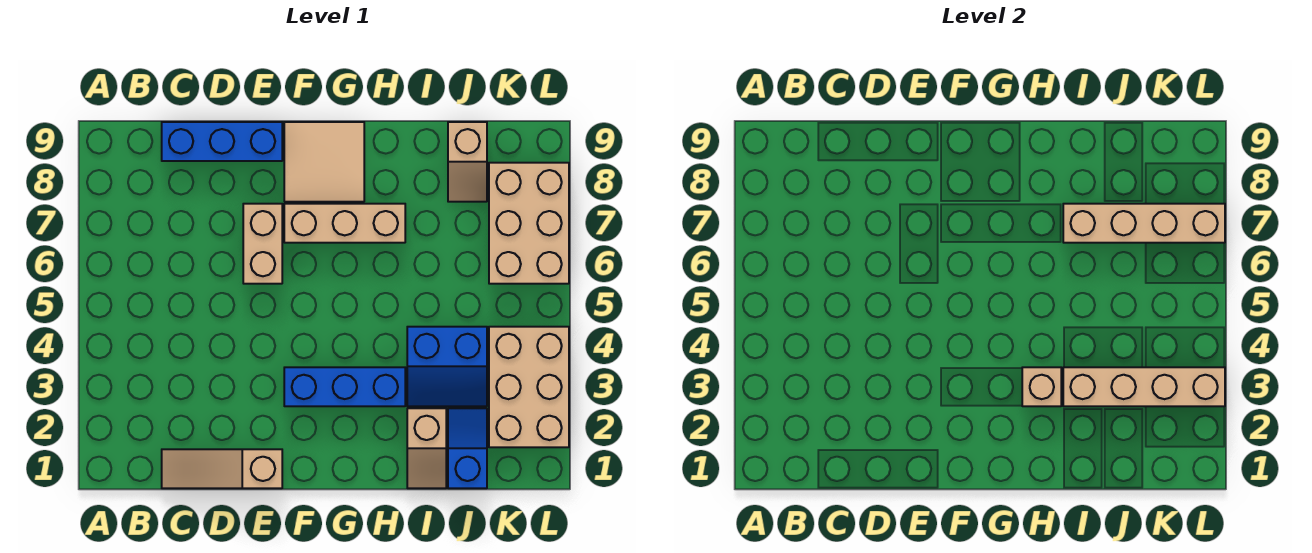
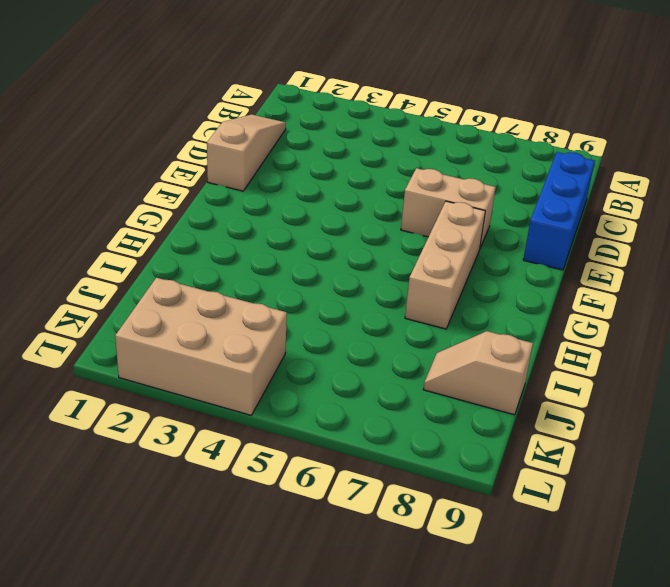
none -> blue 1x3 brick [284,367,405,406]
none -> tan 2x2 tile [284,122,364,202]
none -> tan 1x2 slope [407,408,446,488]

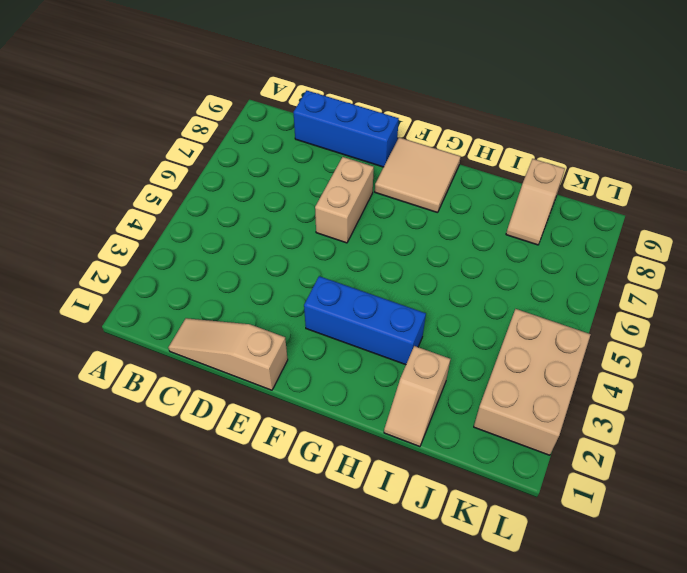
none -> tan 1x3 brick [284,204,405,243]
none -> blue 2x2 slope [407,327,487,406]
none -> blue 1x2 slope [448,408,487,488]

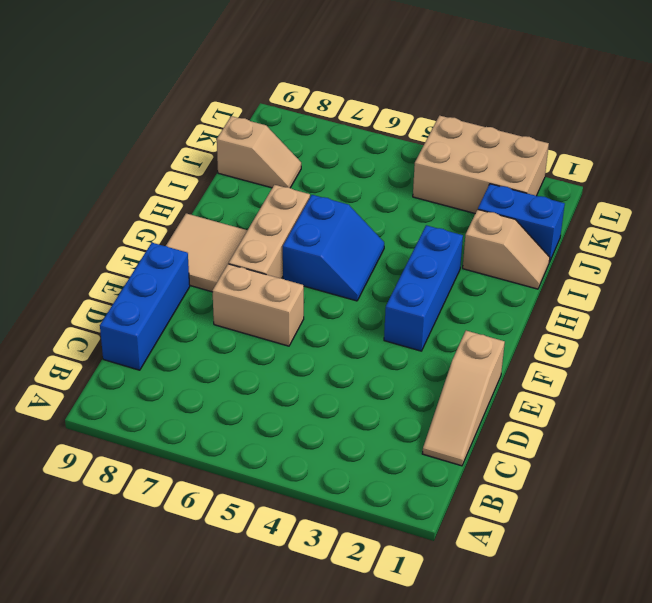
blue 2x2 slope [283,195,384,301] -> blue 2x2 slope moved to [407,327,487,406]
blue 1x2 brick [478,184,565,262] -> blue 1x2 slope [448,408,487,488]
none -> tan 2x3 brick [489,163,569,284]
none -> tan 1x1 brick [1022,367,1061,406]
none -> tan 1x4 brick [1063,367,1225,406]

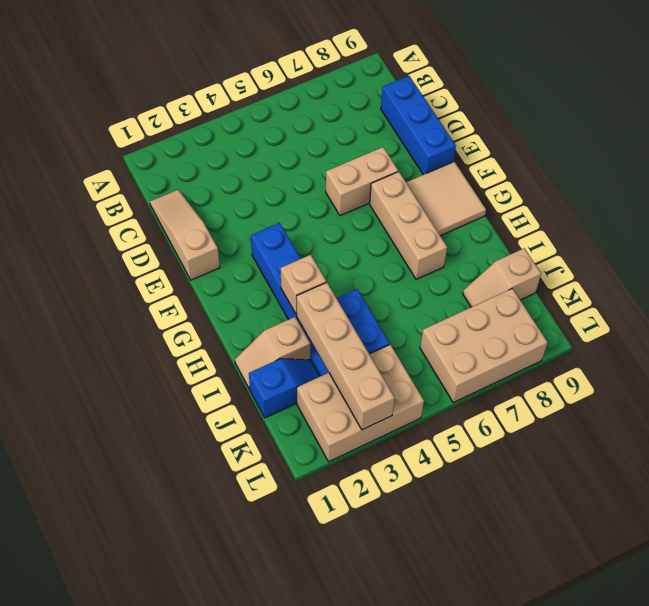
none -> tan 1x4 brick [1063,204,1225,243]

